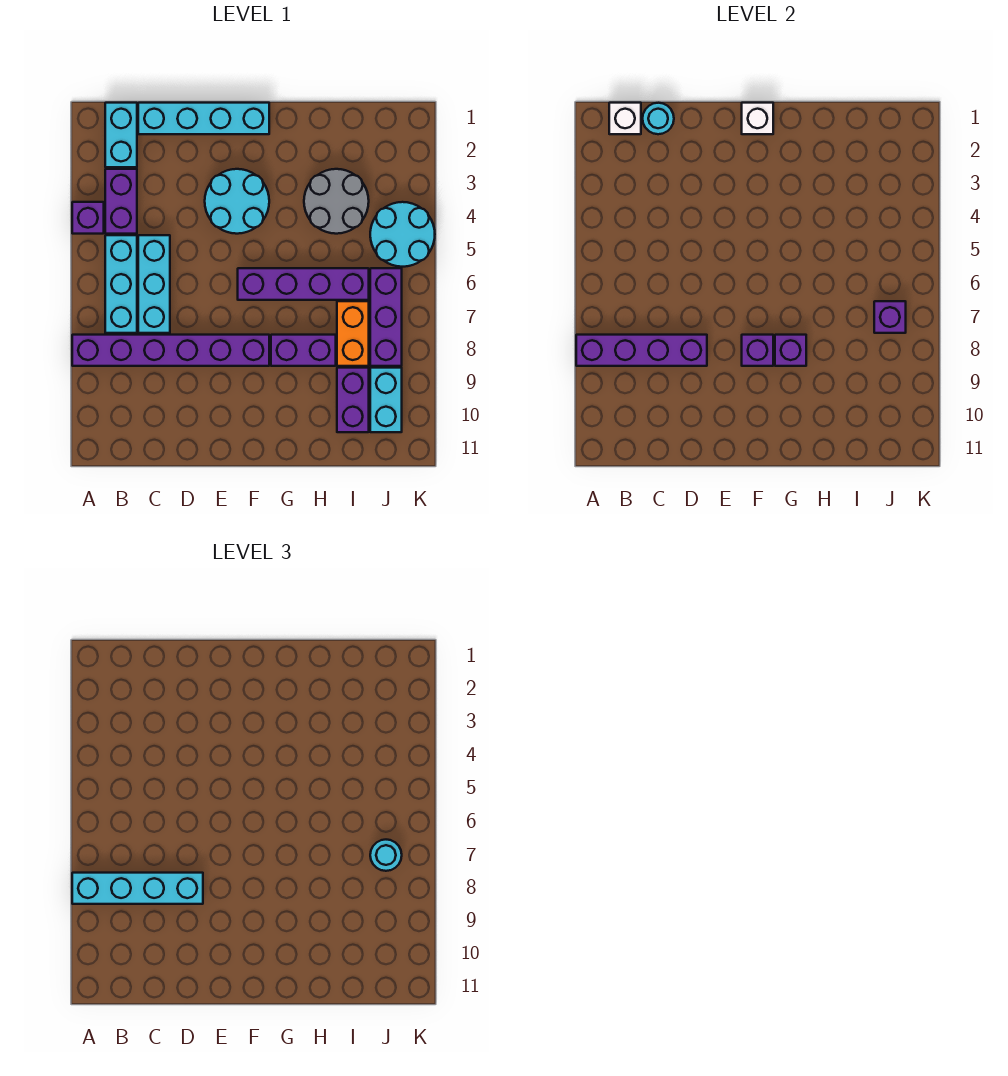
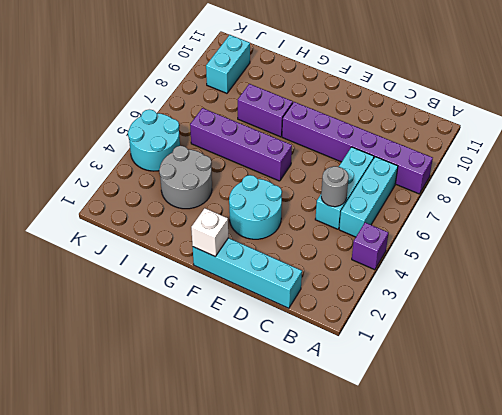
grey 1x1 round brick [321,166,349,207] -> none
none -> cyan 1x2 brick [105,103,137,167]
none -> purple 1x2 brick [105,169,137,234]
none -> orange 1x2 brick [337,301,369,366]

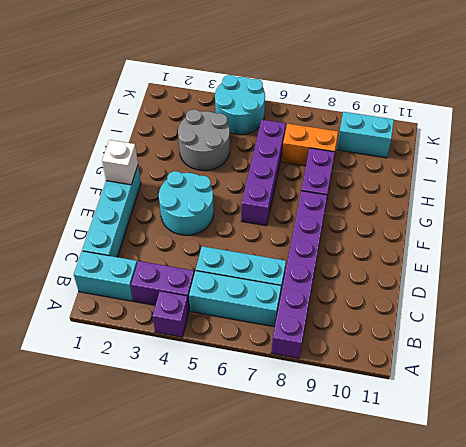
none -> purple 1x2 brick [337,368,369,432]
none -> purple 1x3 brick [370,268,402,366]
none -> purple 1x4 brick [576,335,707,366]

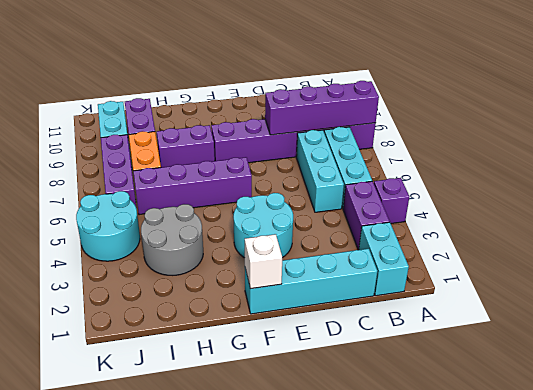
none -> white 1x1 brick [609,103,641,134]
none -> cyan 1x1 round brick [643,103,674,134]
none -> purple 1x1 brick [742,335,773,366]

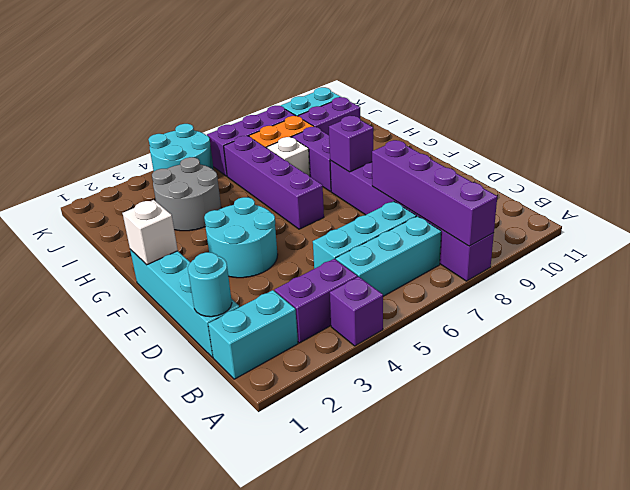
white 1x1 brick [267,137,310,176] -> white 1x1 brick moved to [609,103,641,134]
none -> purple 1x1 brick [775,335,806,366]
none -> purple 1x1 brick [874,301,906,333]
none -> cyan 1x4 brick [72,873,203,904]

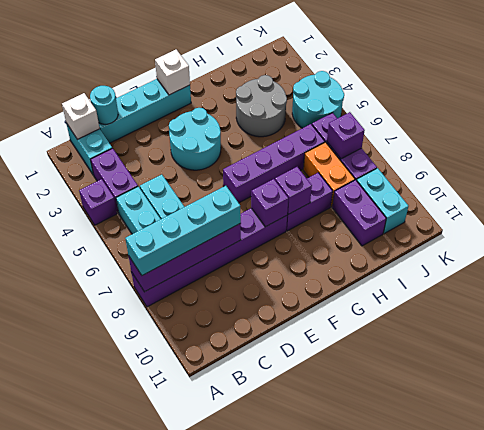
none -> cyan 1x1 round brick [370,840,402,871]

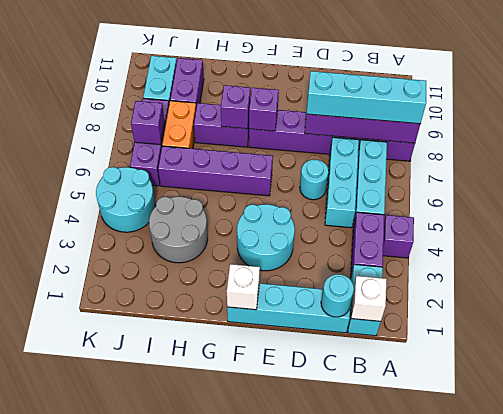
cyan 1x1 round brick [300,159,329,200] -> cyan 1x1 round brick moved to [370,840,402,871]

